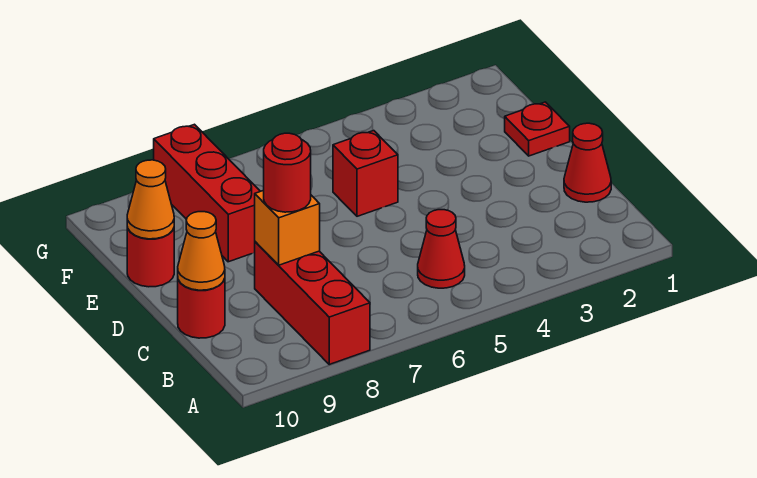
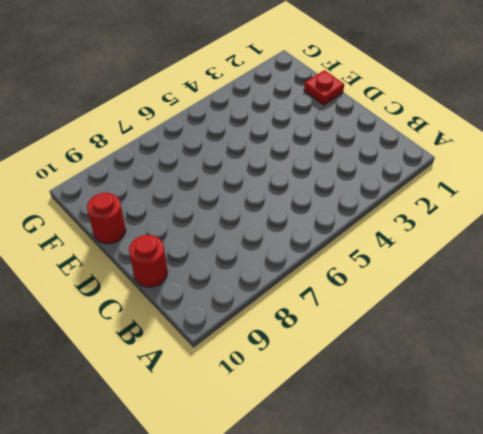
none -> red 1x3 brick [255,242,370,364]
none -> red 1x1 cone [418,210,465,288]
none -> red 1x1 cone [564,123,611,202]

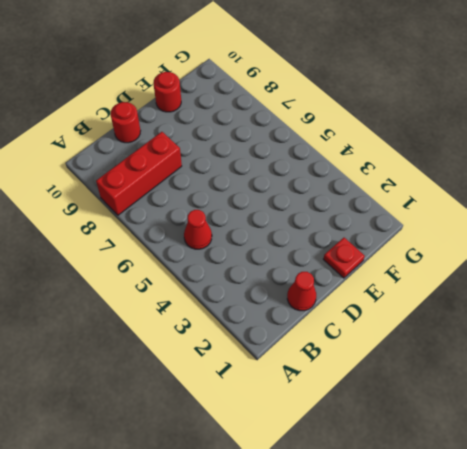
none -> red 1x1 brick [333,131,398,216]
none -> red 1x3 brick [154,124,260,262]
none -> orange 1x1 brick [255,190,320,265]

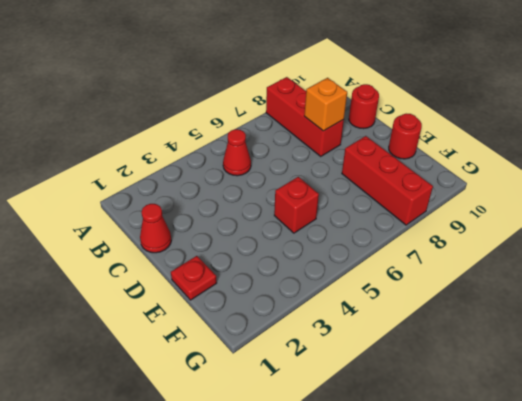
none -> orange 1x1 cone [178,212,225,290]
none -> orange 1x1 cone [127,160,174,239]
none -> red 1x1 round brick [264,133,311,212]

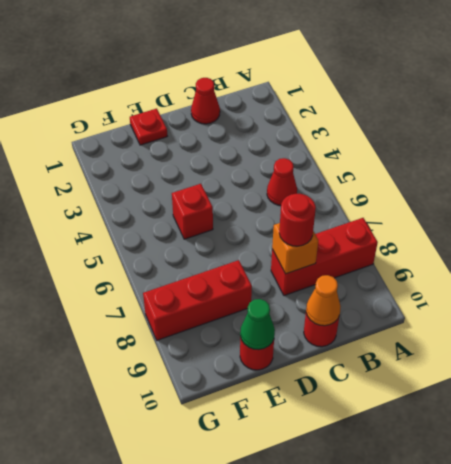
green 1x1 cone [240,299,275,350] -> orange 1x1 cone [127,160,174,239]

